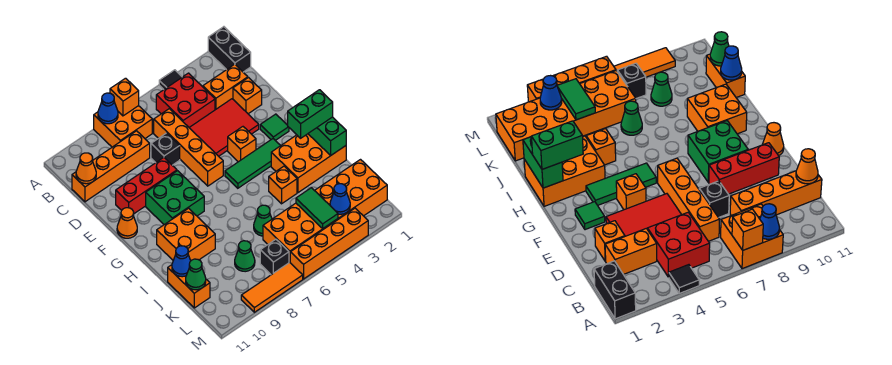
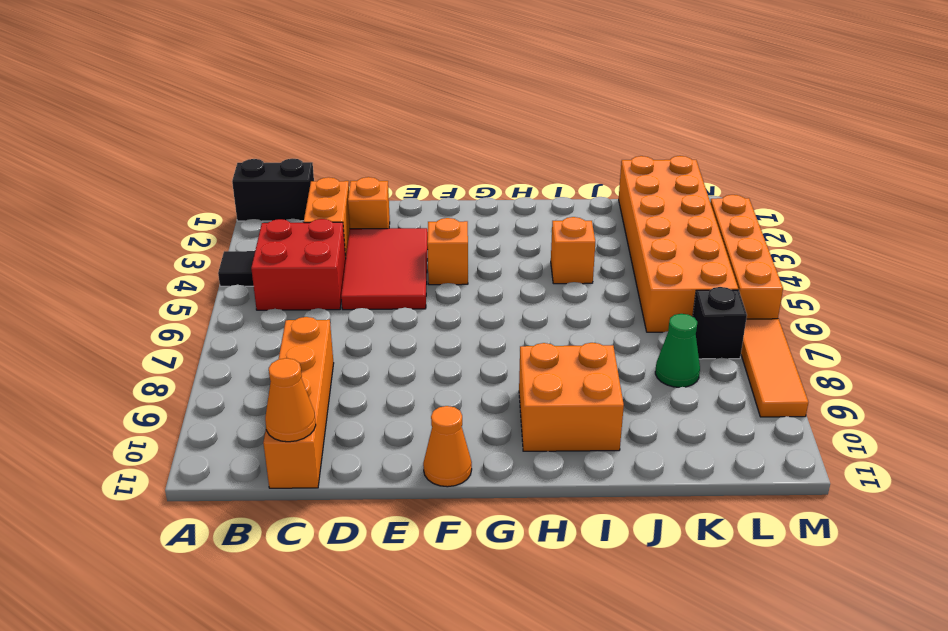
none -> orange 2x2 brick [94,106,152,147]
none -> orange 1x4 brick [154,109,223,186]
none -> black 1x1 brick [151,133,180,165]
none -> red 1x3 brick [116,158,177,214]

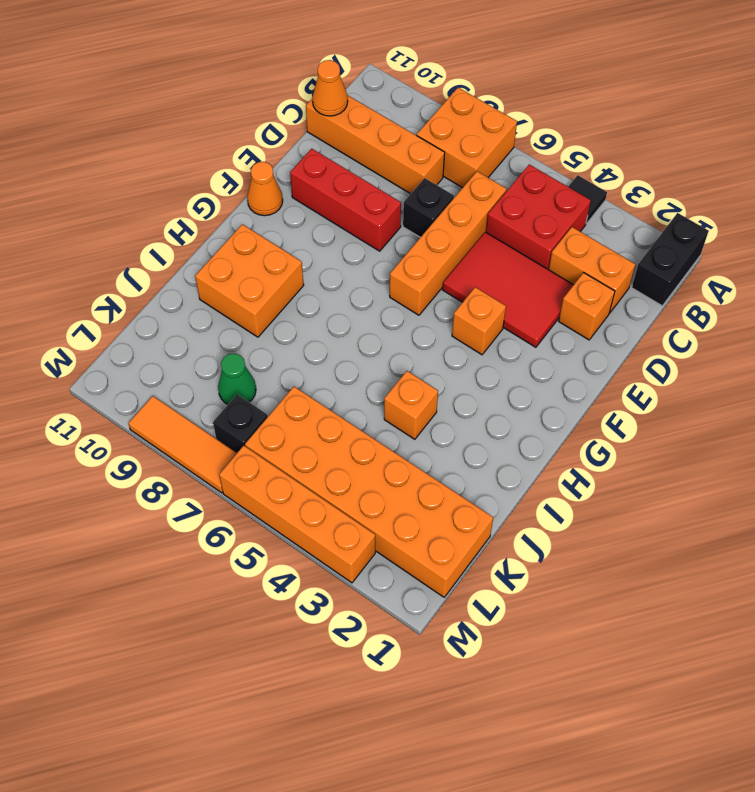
none -> green 1x1 tile [260,114,289,140]
none -> green 2x2 brick [146,171,204,225]
none -> green 1x3 tile [225,139,281,188]
none -> orange 2x3 brick [271,134,346,193]

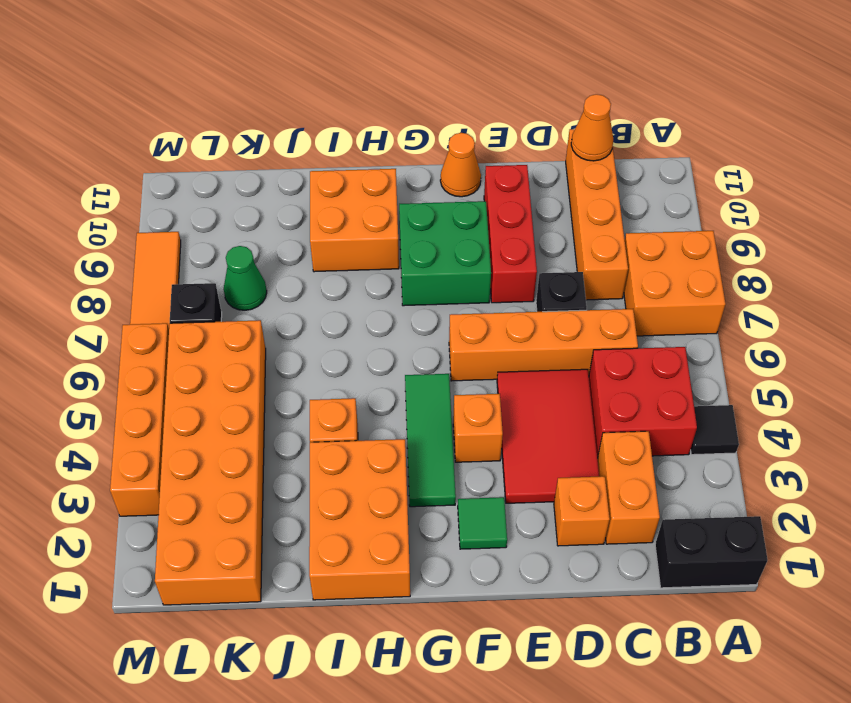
none -> green 1x1 cone [254,205,272,236]
none -> orange 1x2 brick [168,265,210,308]
none -> orange 1x1 brick [110,78,139,116]
none -> blue 1x1 cone [98,93,118,124]

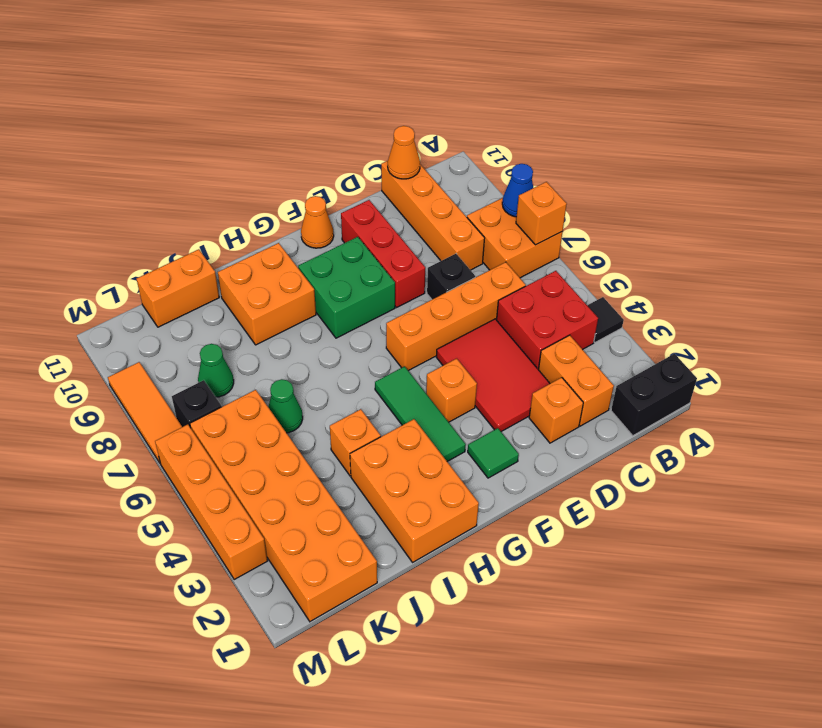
none -> green 1x2 brick [308,117,346,156]
none -> blue 1x1 cone [172,246,191,277]
none -> green 1x2 tile [296,188,338,228]
none -> green 1x1 cone [186,259,206,290]

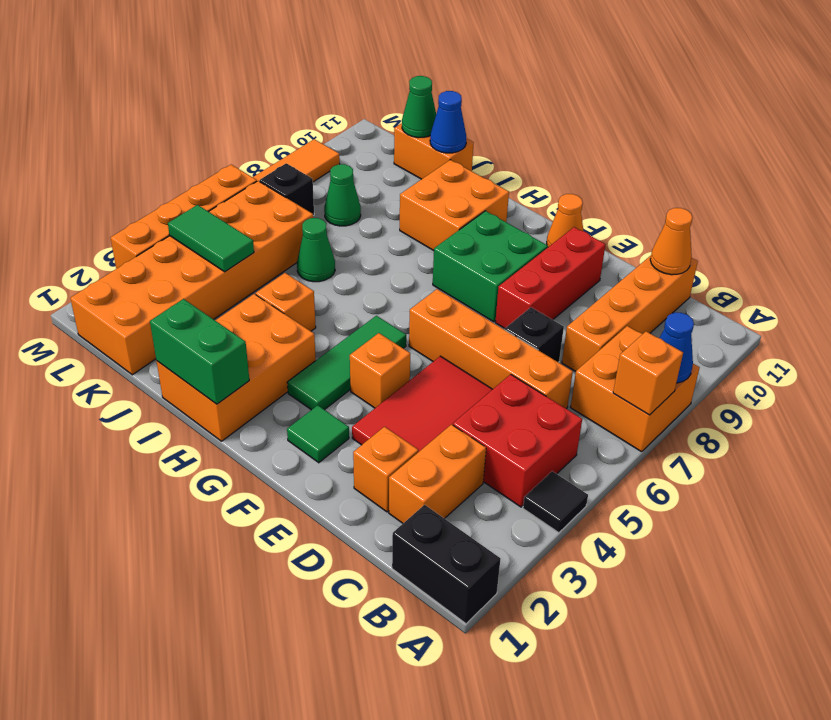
none -> blue 1x1 cone [330,184,350,214]
none -> green 1x2 brick [288,90,333,138]

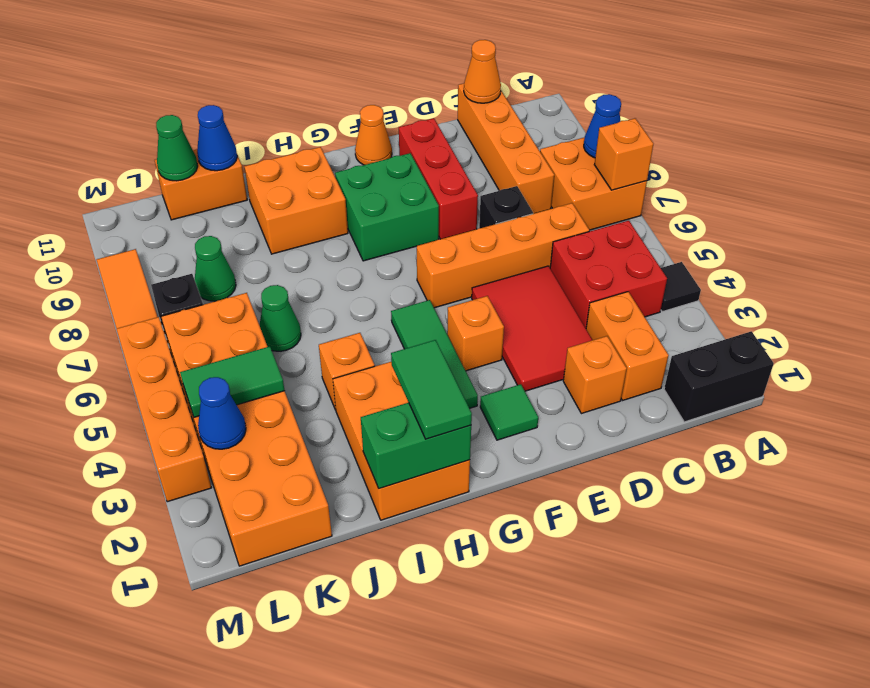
green 1x2 tile [391,340,472,439] -> green 1x2 brick [288,90,333,138]

